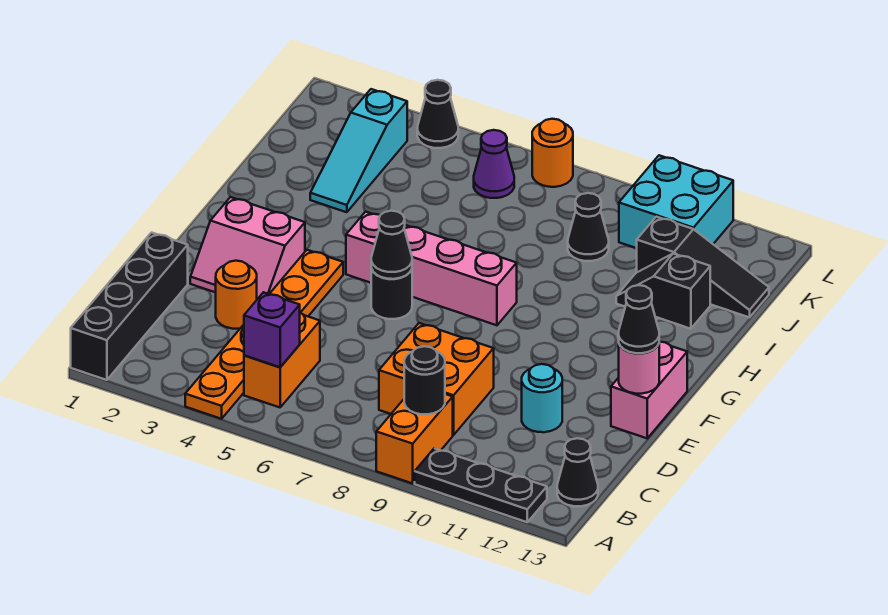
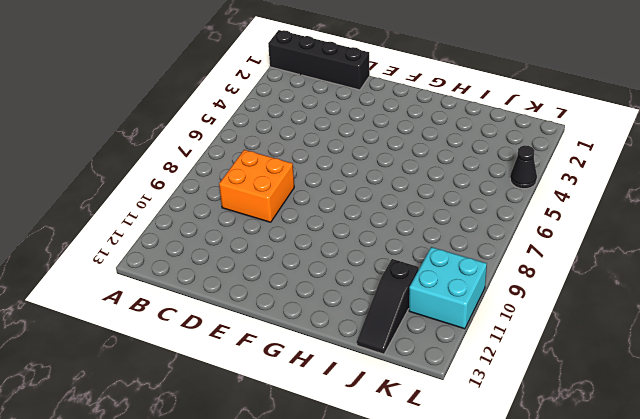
none -> orange 1x6 plate [185,250,343,419]
none -> orange 1x2 brick [376,394,453,483]
none -> black 1x3 plate [415,448,547,522]

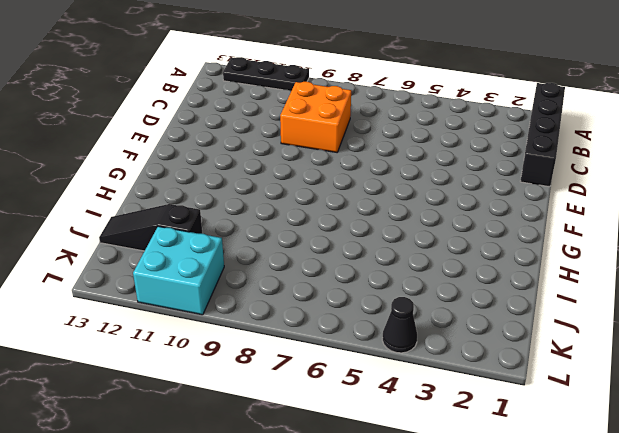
none -> orange 1x6 plate [185,250,343,419]
none -> orange 1x2 brick [376,394,453,483]
none -> orange 1x2 brick [244,313,320,407]

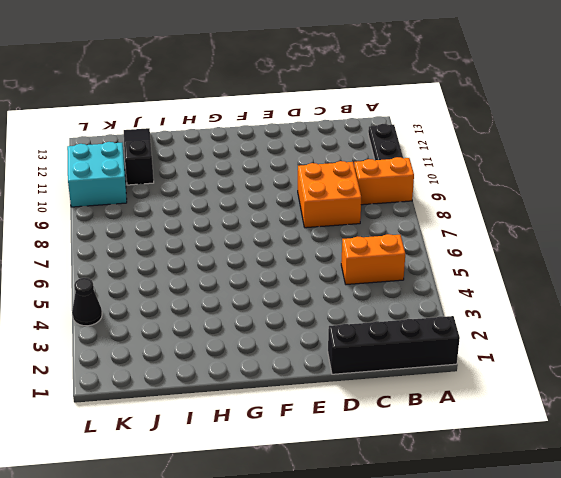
none -> orange 1x6 plate [185,250,343,419]
none -> black 1x1 cone [557,438,598,506]
none -> orange 1x1 round brick [216,261,257,329]

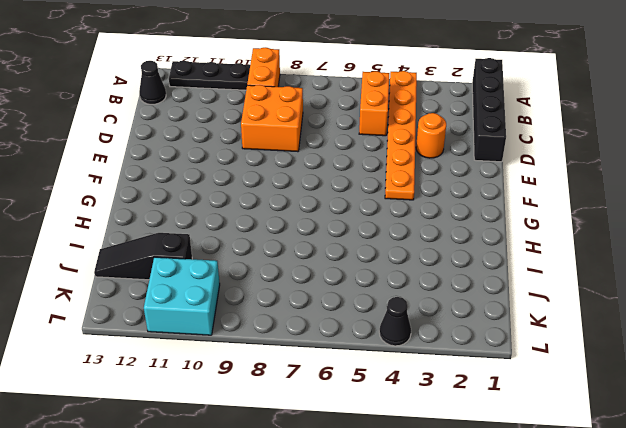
none -> cyan 1x1 round brick [522,364,562,432]
none -> pink 2x2 slope [190,197,305,299]
none -> pink 1x2 brick [611,342,687,438]

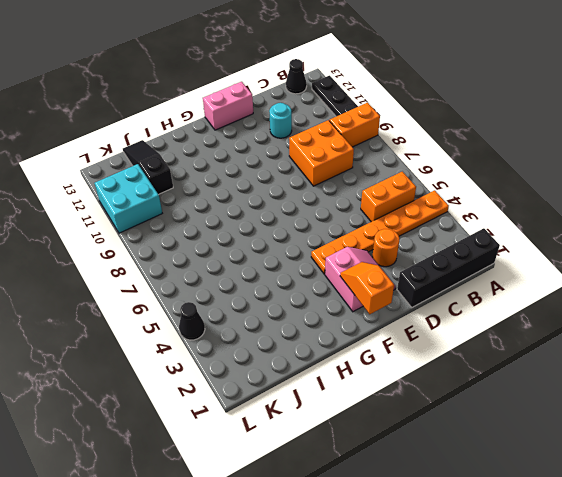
orange 1x2 slope [340,262,394,314] -> none
none -> black 1x1 round brick [371,269,412,319]
none -> pink 1x4 brick [346,212,517,325]
none -> cyan 1x3 slope [310,89,407,212]

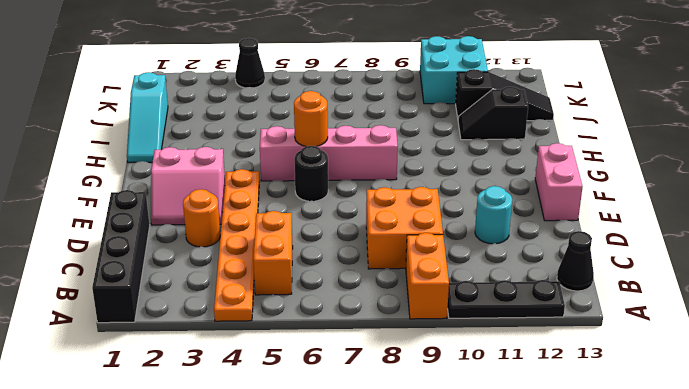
orange 1x1 round brick [294,91,328,146] -> orange 1x1 round brick moved to [532,119,573,187]
cyan 1x3 slope [127,72,168,162] -> cyan 1x3 slope moved to [310,89,407,212]
none -> black 1x1 cone [568,193,609,261]
none -> purple 1x1 cone [474,130,514,198]
none -> purple 1x1 brick [244,292,300,367]

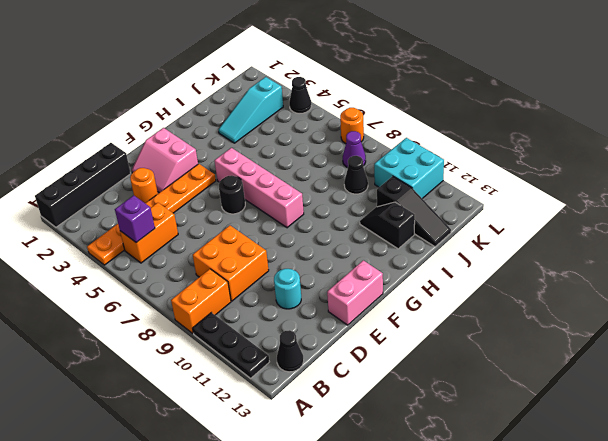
purple 1x1 cone [343,131,366,168] -> purple 1x1 cone moved to [474,130,514,198]
none -> black 1x1 round brick [404,346,445,414]
none -> pink 1x1 round brick [619,344,659,394]
none -> black 1x1 cone [371,211,412,279]

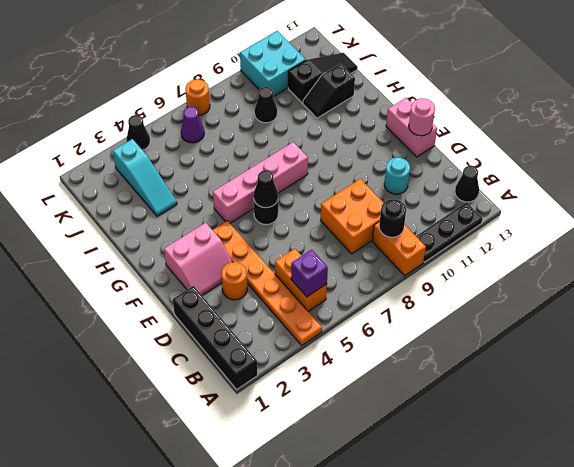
none -> black 1x1 cone [619,285,659,353]

